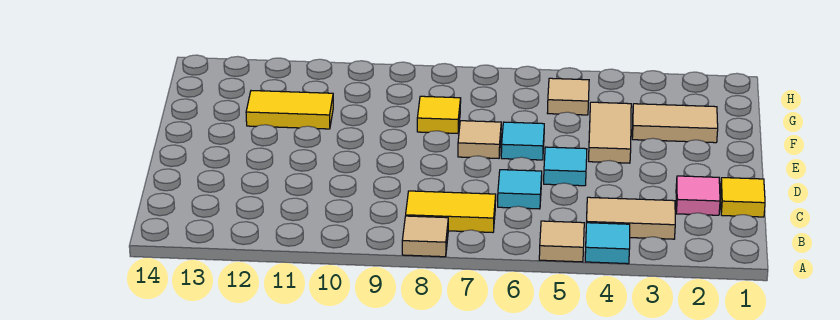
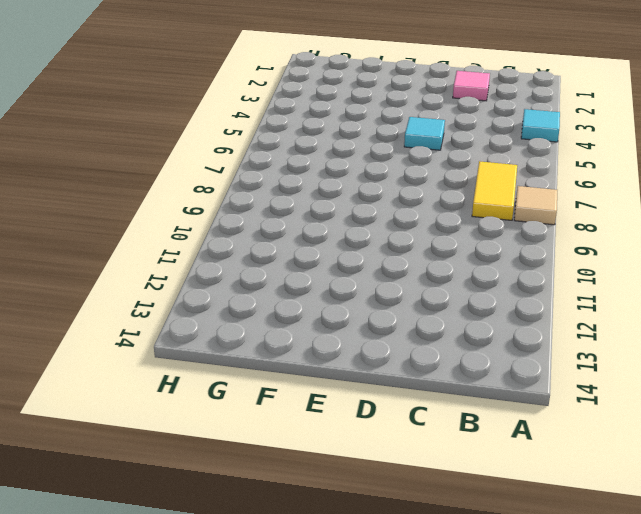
none -> tan 1x1 tile [539,221,584,262]
none -> tan 1x2 tile [586,197,675,239]
none -> yellow 1x1 tile [721,178,765,217]

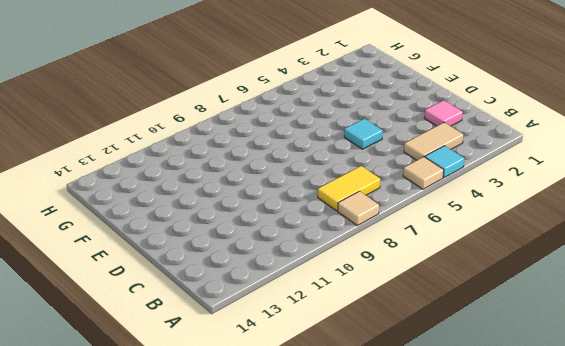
none -> yellow 1x1 tile [721,178,765,217]
none -> cyan 1x1 tile [498,170,542,209]
none -> tan 1x2 tile [589,102,631,163]

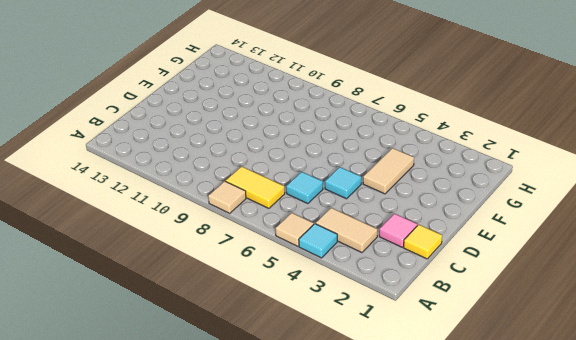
none -> cyan 1x1 tile [501,122,544,160]
none -> tan 1x1 tile [458,121,501,158]
none -> tan 1x2 tile [632,104,718,143]

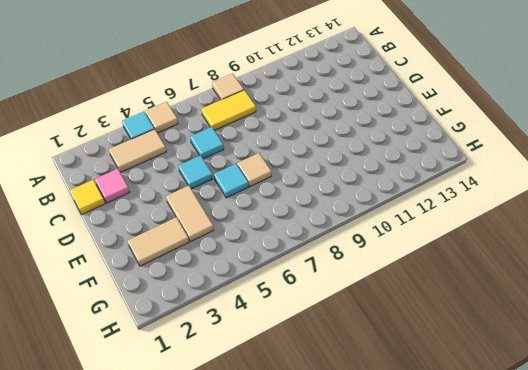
none -> yellow 1x1 tile [417,96,461,133]
none -> yellow 1x2 tile [246,91,333,129]
none -> tan 1x1 tile [548,78,589,115]

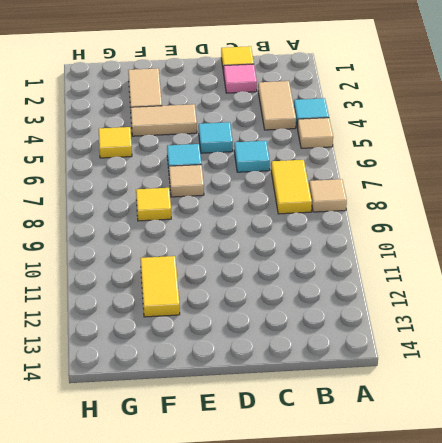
yellow 1x1 tile [99,127,132,158] -> tan 1x1 tile [548,78,589,115]

